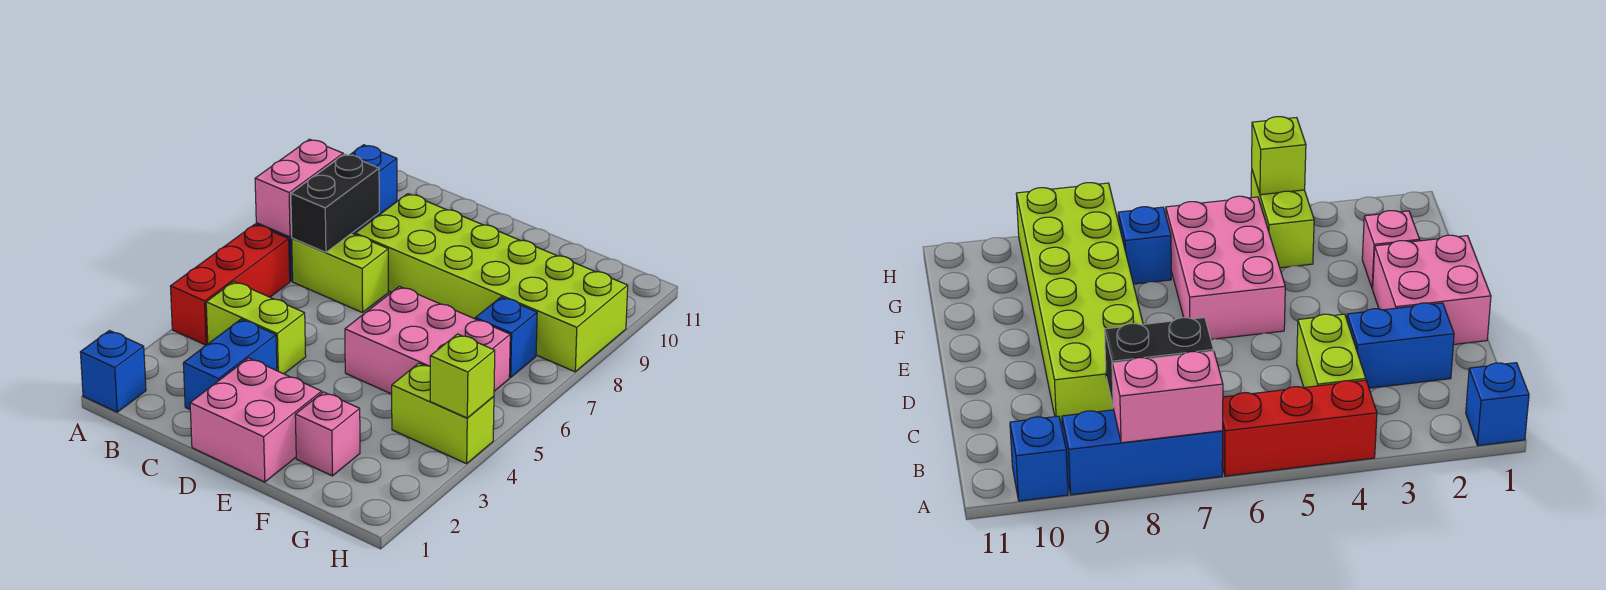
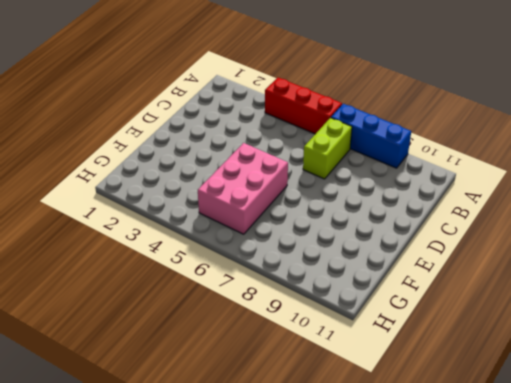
none -> blue 1x1 brick [80,331,146,412]
none -> blue 1x1 brick [350,145,397,220]
none -> lime 1x2 brick [206,282,306,374]

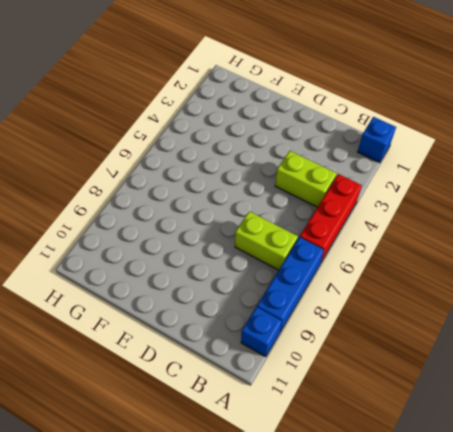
none -> blue 1x2 brick [183,319,277,409]
none -> lime 2x6 brick [355,194,628,372]
none -> pink 2x2 brick [190,358,322,482]

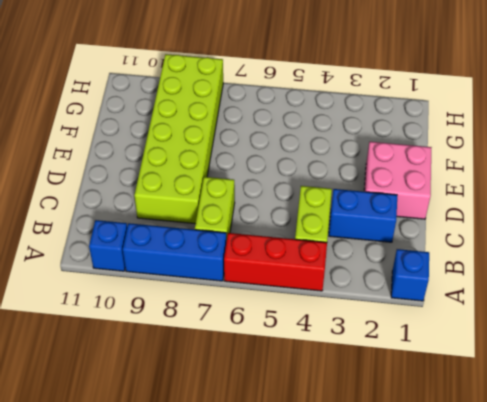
none -> pink 2x3 brick [345,286,510,394]
none -> pink 1x1 brick [295,392,360,476]
none -> lime 1x2 brick [392,363,494,464]

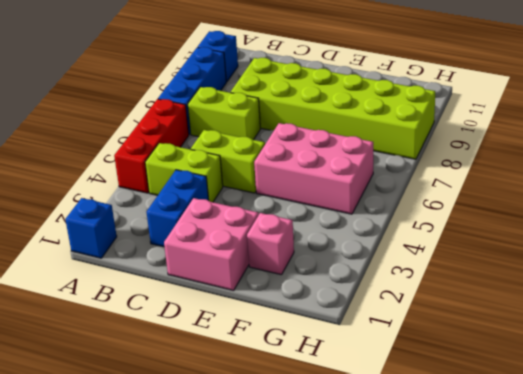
lime 1x2 brick [191,130,265,193] -> lime 1x2 brick moved to [392,363,494,464]
none -> blue 1x1 brick [475,297,537,377]
none -> pink 1x2 brick [255,139,343,237]
none -> black 1x2 brick [291,154,379,252]

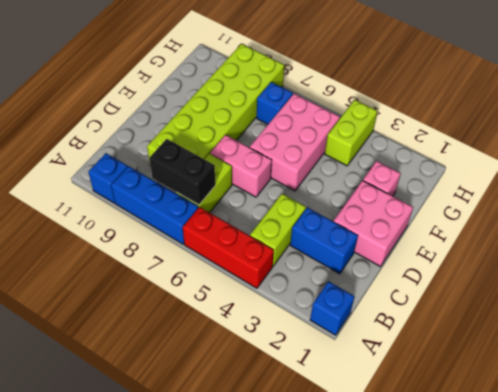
pink 1x2 brick [210,135,272,197] -> pink 1x2 brick moved to [255,139,343,237]
none -> lime 1x1 brick [430,334,495,418]

